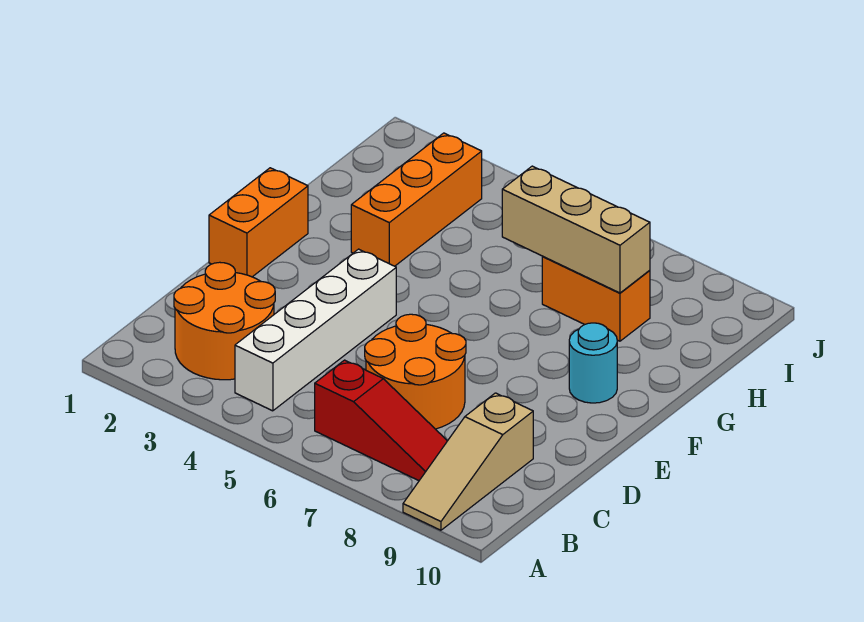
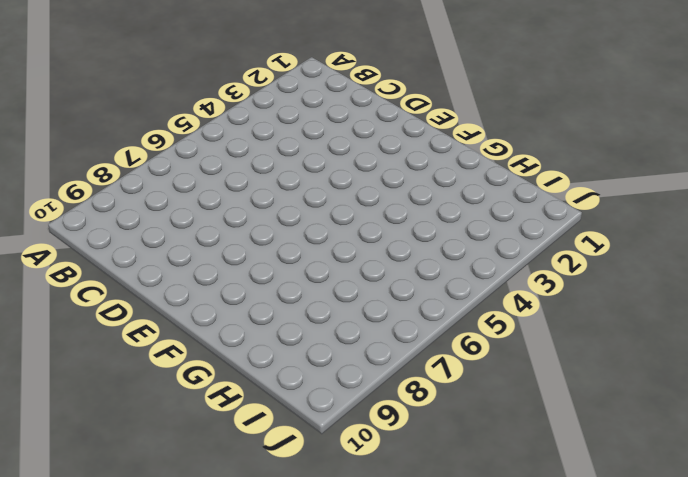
none -> tan 1x3 slope [403,393,533,530]
none -> orange 2x2 round brick [174,262,275,380]

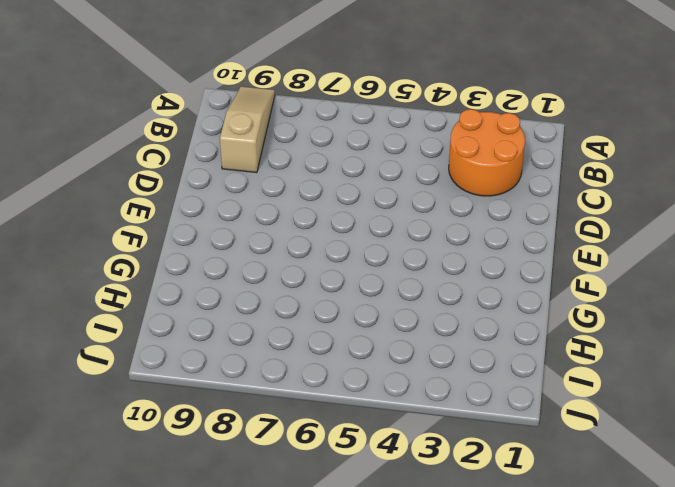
none -> white 1x4 brick [235,249,396,411]
none -> red 1x3 slope [315,360,447,481]

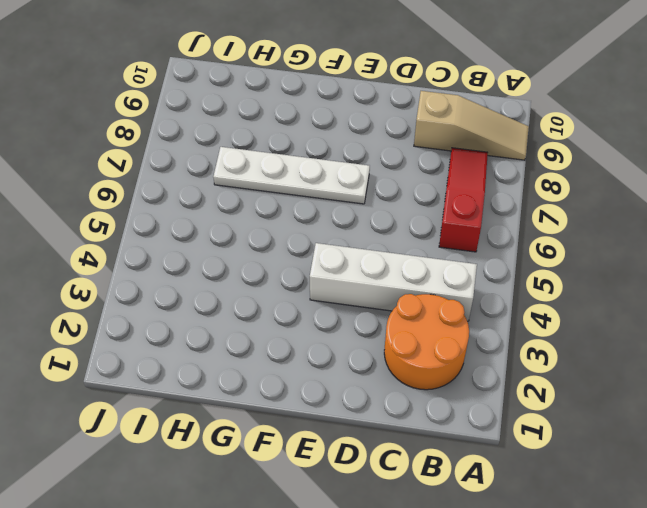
white 1x4 plate [213,147,370,204] -> orange 1x2 brick [542,257,650,341]
none -> orange 2x2 round brick [365,314,466,429]
none -> orange 1x2 brick [209,168,308,277]

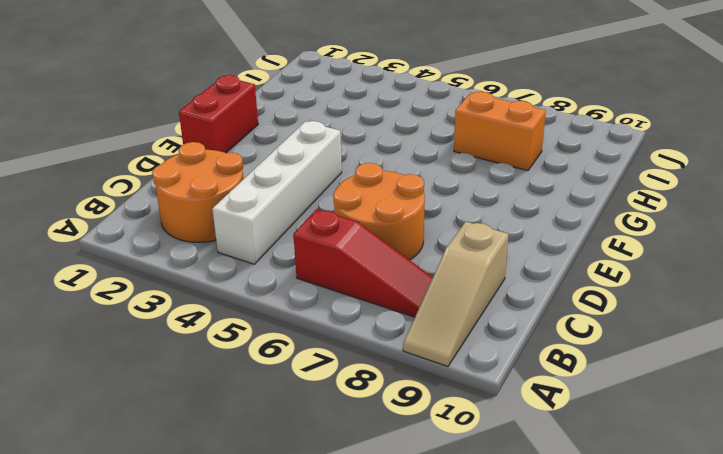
red 1x2 brick [179,75,258,153] -> orange 1x2 brick [209,168,308,277]
none -> cyan 1x1 round brick [569,323,617,403]
none -> orange 1x3 brick [351,133,482,266]

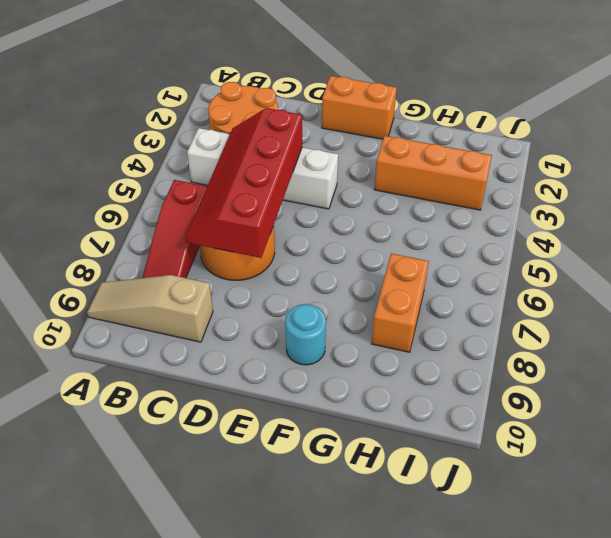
red 2x4 slope [185,108,302,258] -> none
none -> tan 1x3 brick [502,166,650,293]

